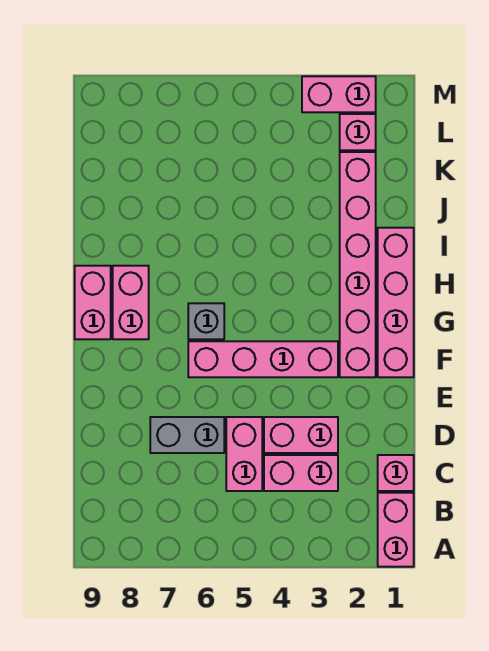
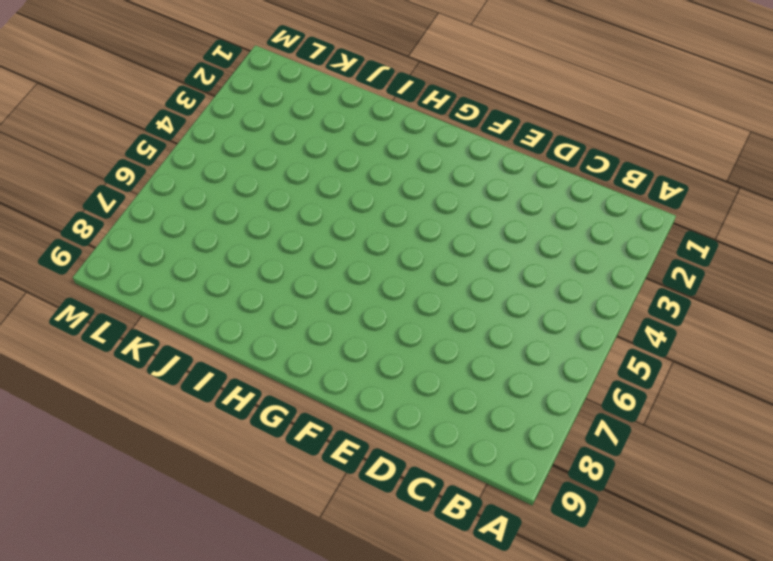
none -> pink 1x2 brick [378,493,414,567]
none -> pink 1x1 brick [378,455,414,491]
none -> pink 1x2 brick [264,455,338,491]

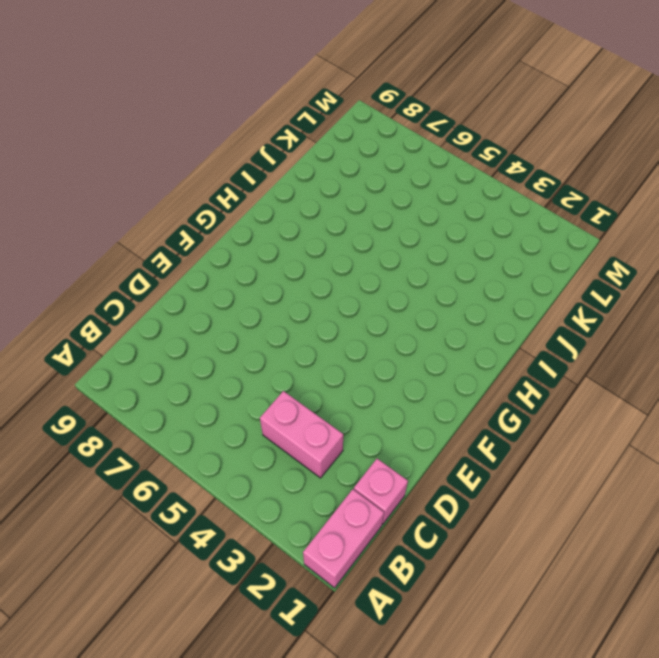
none -> pink 1x2 brick [226,417,262,491]
none -> pink 1x2 brick [264,417,338,453]
none -> grey 1x2 brick [150,417,224,453]

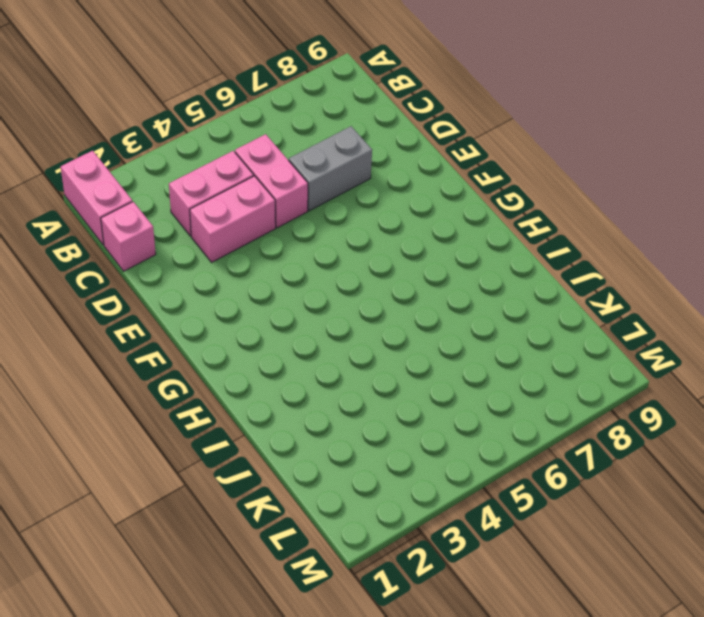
none -> pink 1x4 brick [378,228,414,377]
none -> pink 1x6 brick [340,152,376,377]
none -> pink 1x4 brick [188,341,338,377]

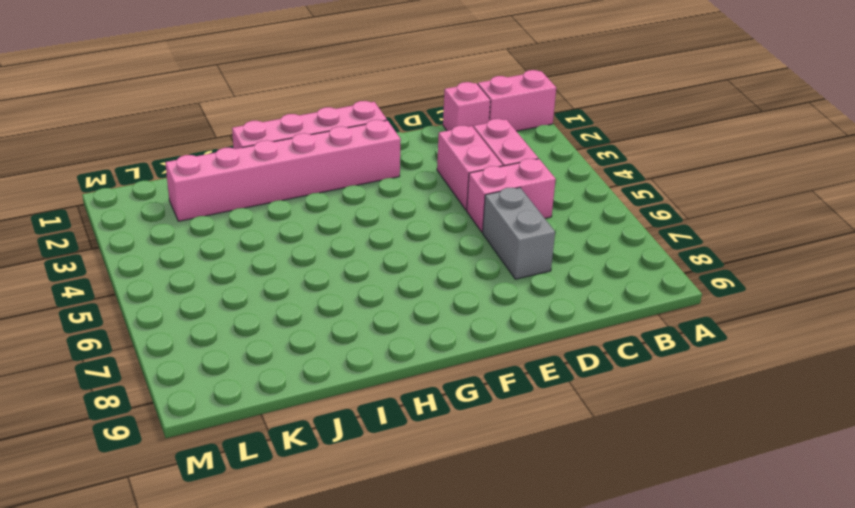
none -> pink 1x4 brick [188,341,338,377]
none -> grey 1x1 brick [188,303,224,339]
none -> pink 1x2 brick [113,266,149,339]

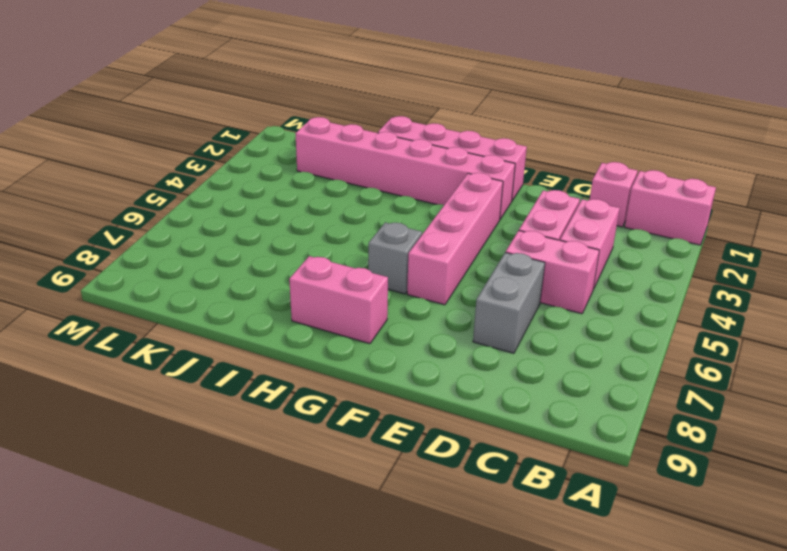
none -> pink 1x2 brick [75,266,111,339]
none -> pink 1x1 brick [340,114,376,150]
none -> pink 1x2 brick [302,76,376,112]

